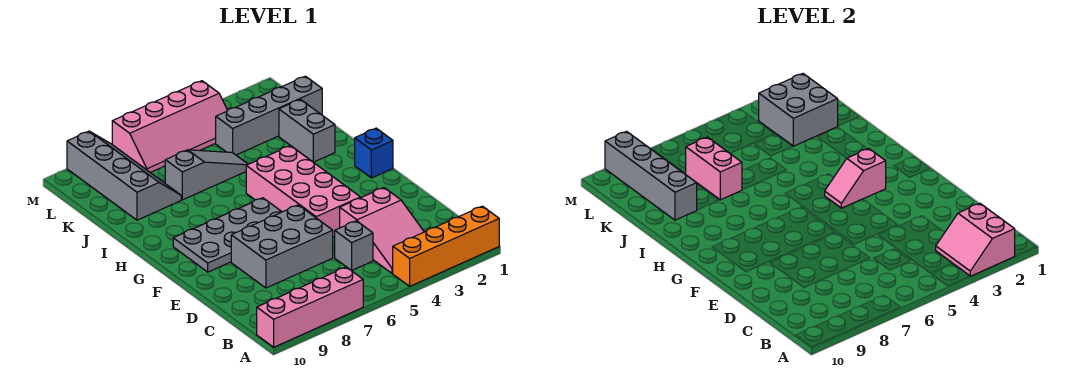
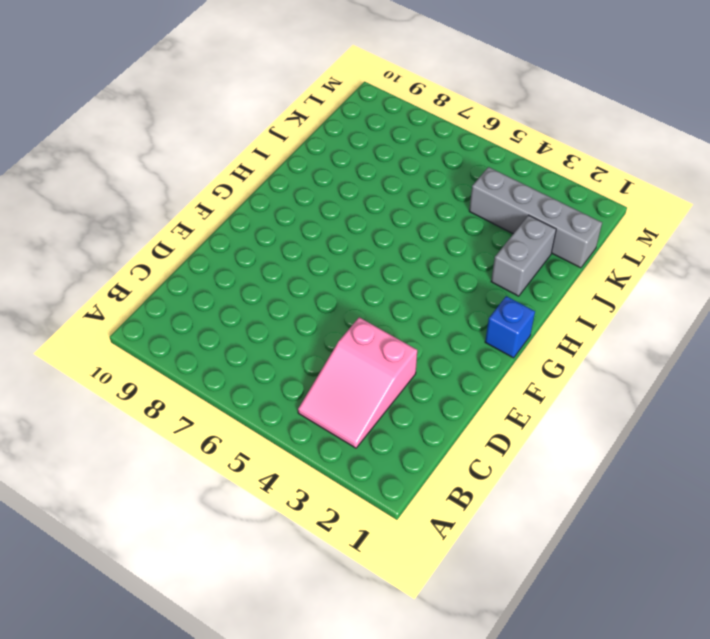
none -> orange 1x4 brick [393,206,499,286]
none -> pink 1x4 brick [257,267,363,347]
none -> grey 1x1 brick [335,221,373,271]

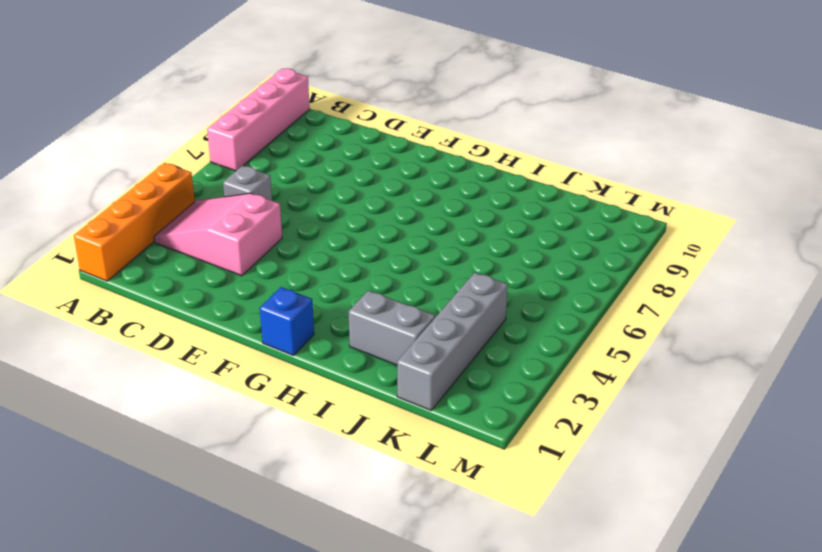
none -> grey 2x3 brick [231,205,333,288]
none -> pink 2x4 brick [246,146,360,237]
none -> grey 2x4 plate [173,198,282,272]

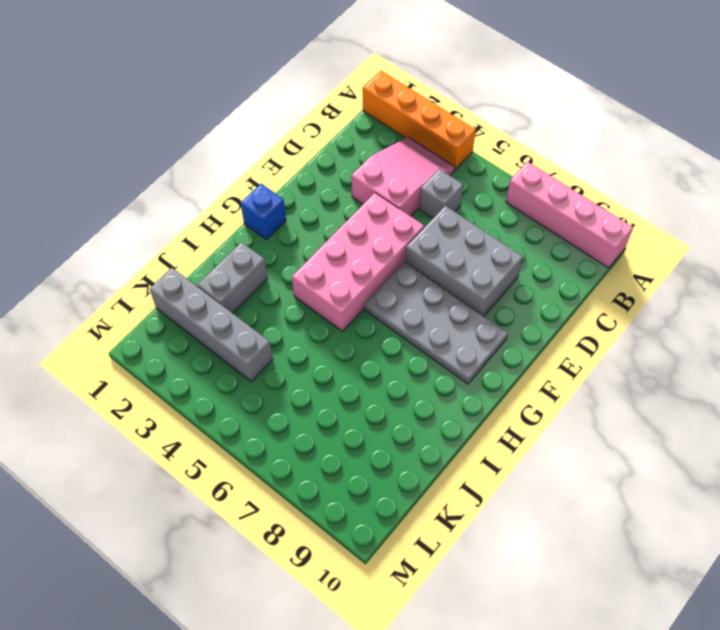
none -> grey 1x3 slope [165,150,248,200]
none -> grey 2x4 slope [67,131,181,220]
none -> pink 2x4 slope [112,81,227,173]

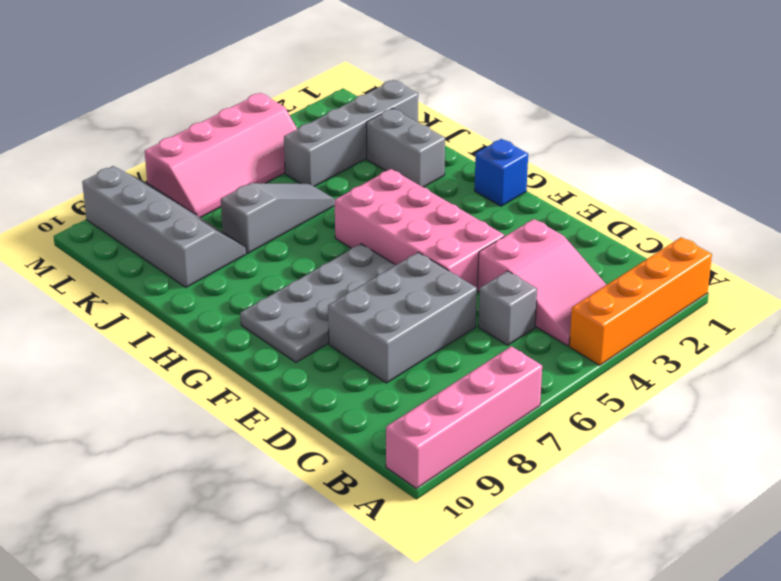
none -> pink 2x2 slope [936,203,1015,276]
none -> pink 1x2 slope [825,149,886,208]
none -> pink 1x2 brick [686,137,742,200]

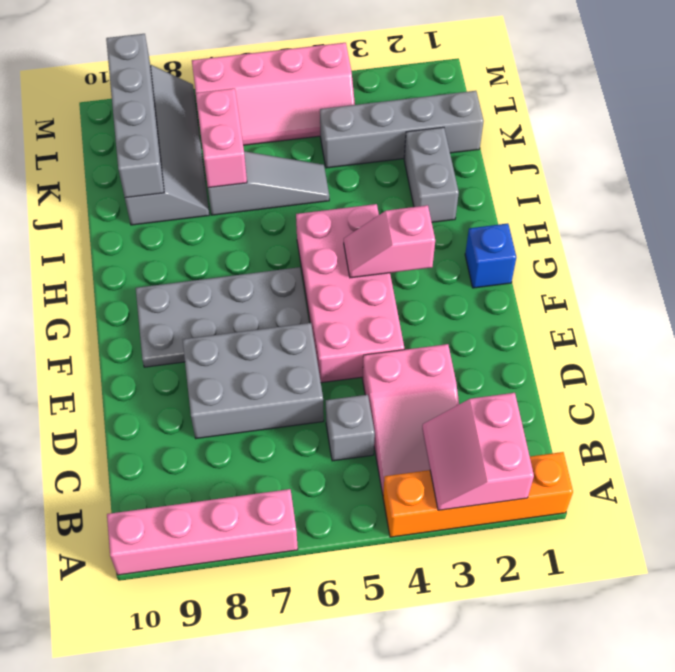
none -> grey 2x2 brick [759,74,838,146]

